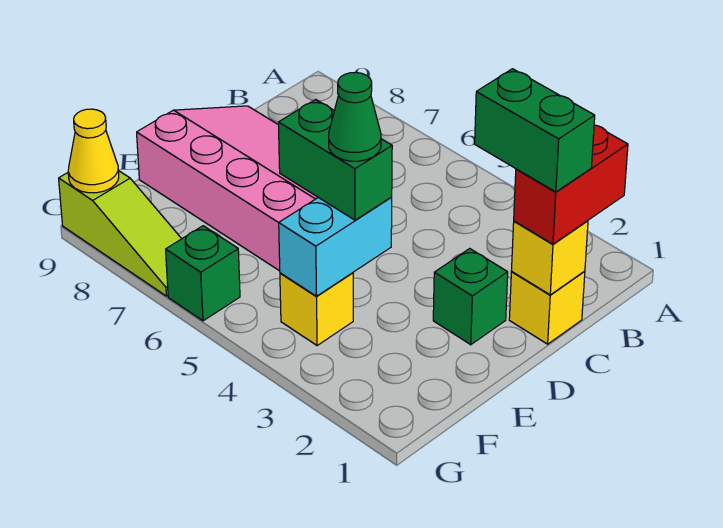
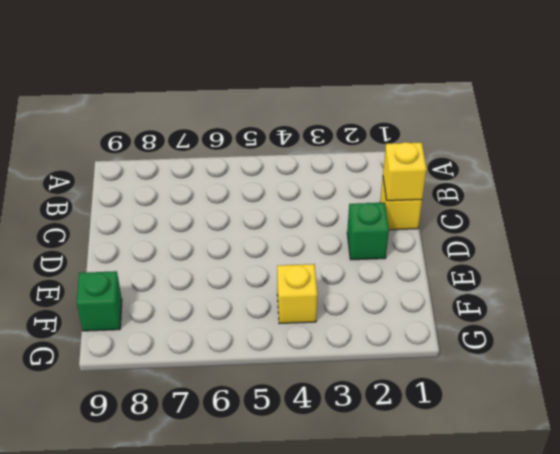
green 1x1 brick [77,271,122,331] -> green 1x1 brick moved to [166,226,240,321]
none -> pink 3x4 slope [137,106,318,271]
none -> lime 1x3 slope [59,171,181,296]
none -> cyan 1x2 brick [279,197,392,296]

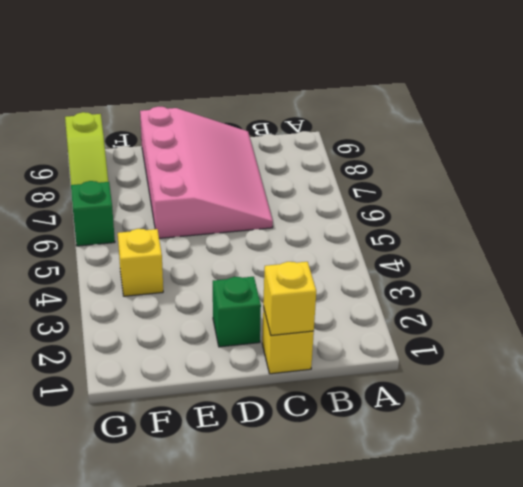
none -> cyan 1x2 brick [279,197,392,296]
none -> yellow 1x1 cone [68,109,119,193]
none -> red 1x2 brick [514,125,628,244]

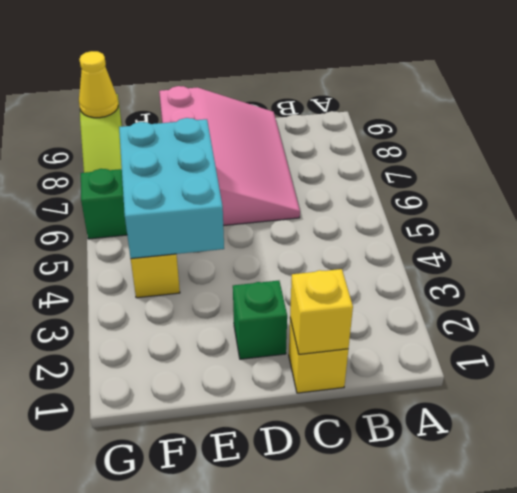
cyan 2x3 brick [119,118,224,259] -> cyan 1x2 brick [279,197,392,296]
none -> red 1x2 brick [514,125,628,244]
none -> green 1x2 brick [278,99,392,220]
none -> green 1x2 brick [475,69,595,192]

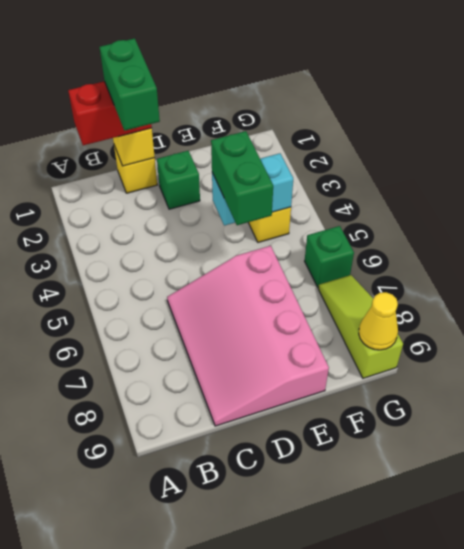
none -> green 1x1 cone [329,72,381,161]

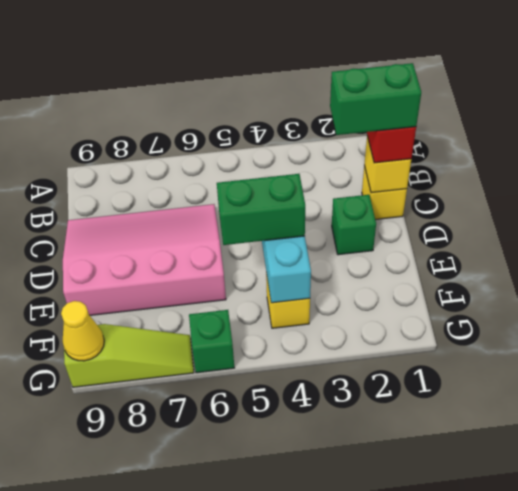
none -> green 1x1 cone [329,72,381,161]

